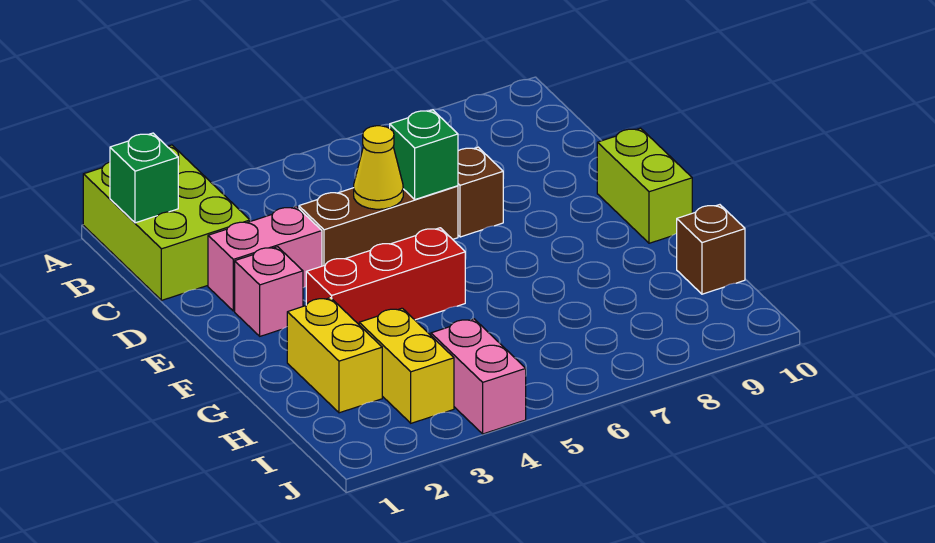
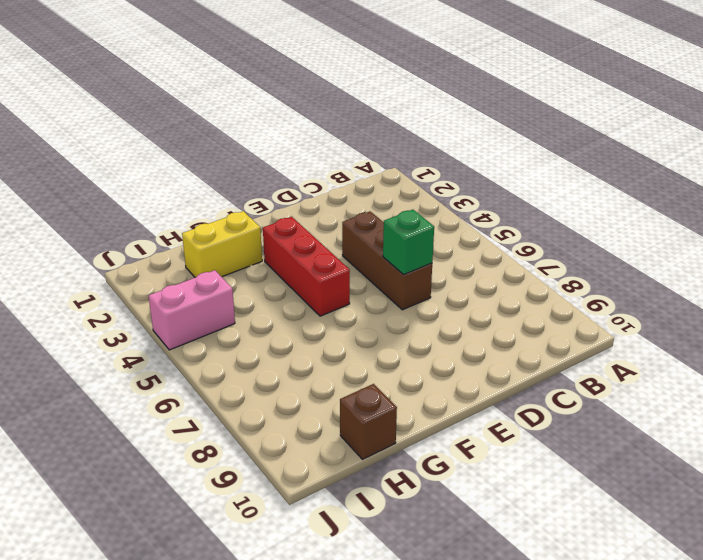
none -> lime 2x3 brick [83,145,250,300]
none -> pink 1x2 brick [208,207,322,311]
none -> brown 1x1 brick [458,147,503,237]

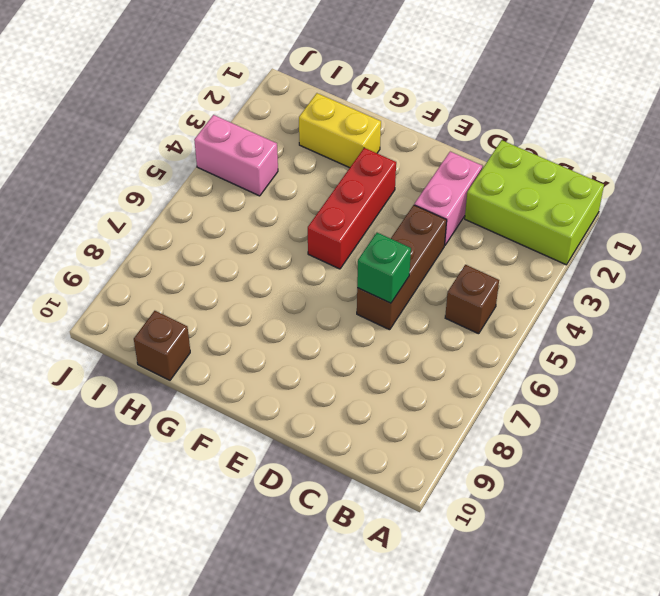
brown 1x1 brick [445,265,499,334] -> brown 1x1 brick moved to [458,147,503,237]
none -> pink 1x1 brick [235,247,303,336]
none -> lime 1x2 brick [597,128,692,243]
none -> yellow 1x2 brick [359,308,454,423]

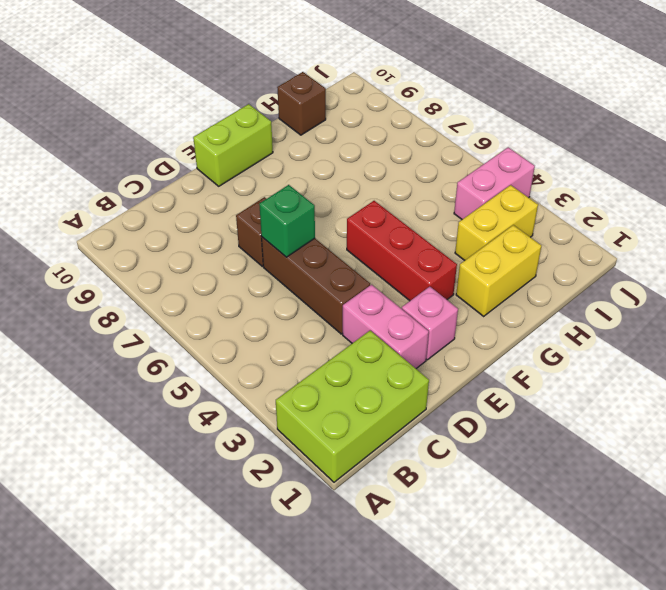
none -> green 1x1 brick [110,133,178,223]
none -> yellow 1x1 cone [354,126,403,209]

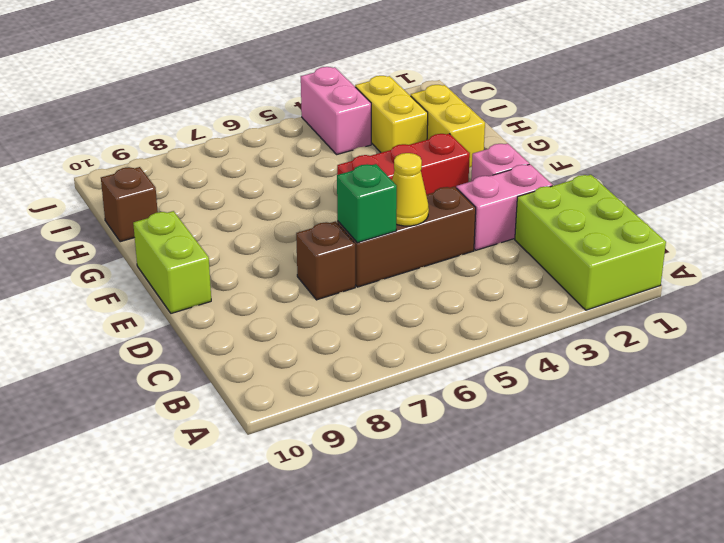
none -> green 1x1 brick [110,133,178,223]

